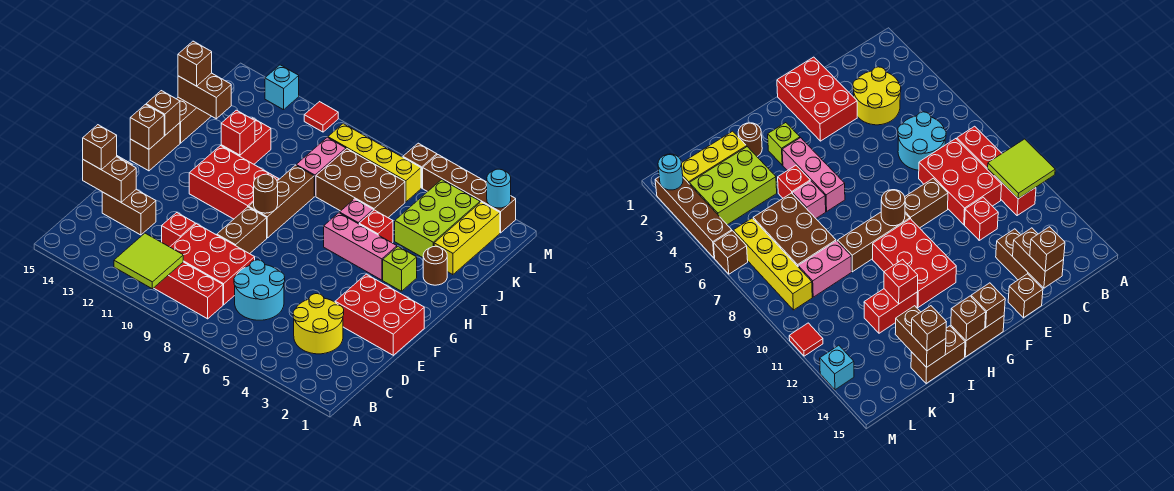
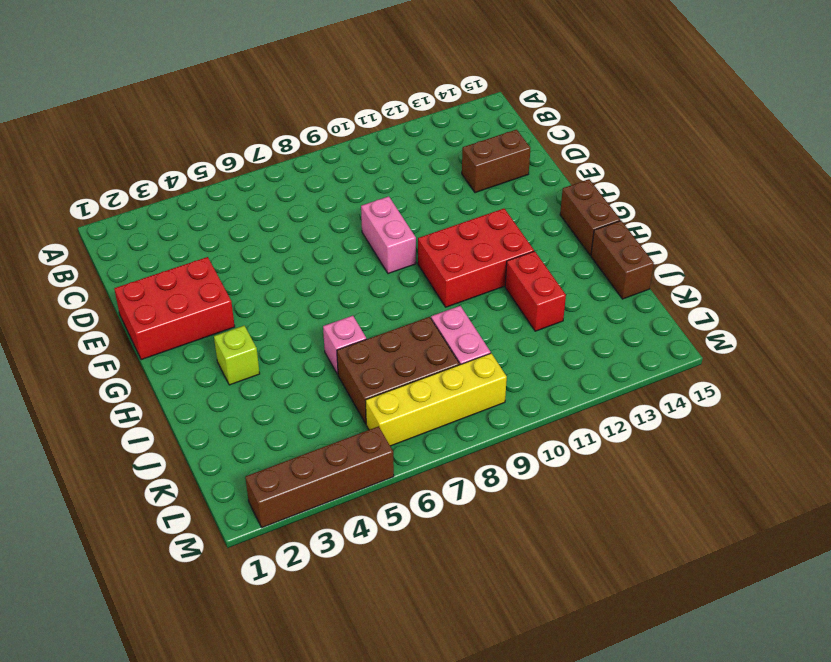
pink 1x2 brick [361,196,416,274] -> brown 1x2 brick [217,207,267,254]
none -> red 1x4 brick [154,262,223,319]
none -> yellow 2x2 round brick [293,294,344,354]
none -> cyan 2x2 round brick [234,260,285,320]
none -> red 2x3 brick [170,224,255,305]

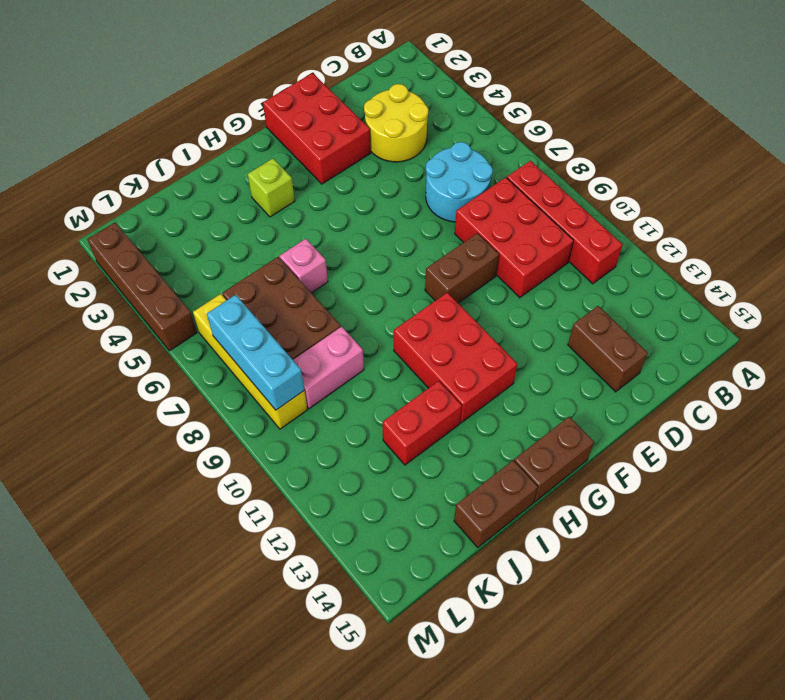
cyan 1x3 brick [207,295,304,410] -> none
none -> red 1x1 brick [162,213,195,247]
none -> brown 1x1 brick [1008,274,1043,318]
none -> brown 1x3 brick [249,165,314,238]
none -> pink 1x3 brick [324,213,397,280]

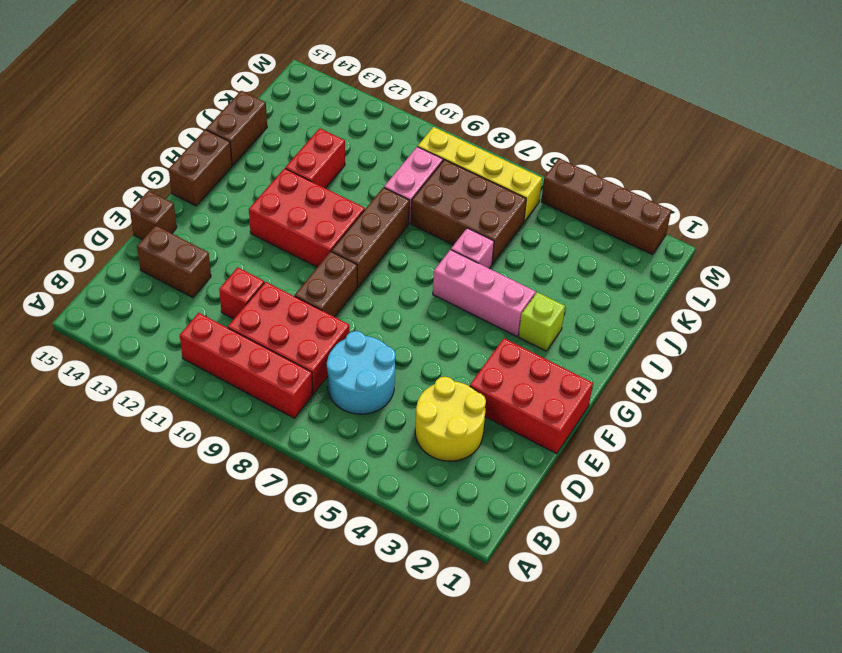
none -> brown 1x1 round brick [423,246,447,285]
none -> red 1x1 brick [359,210,393,243]
none -> yellow 1x3 brick [434,202,500,275]
none -> lime 2x3 brick [395,180,480,258]

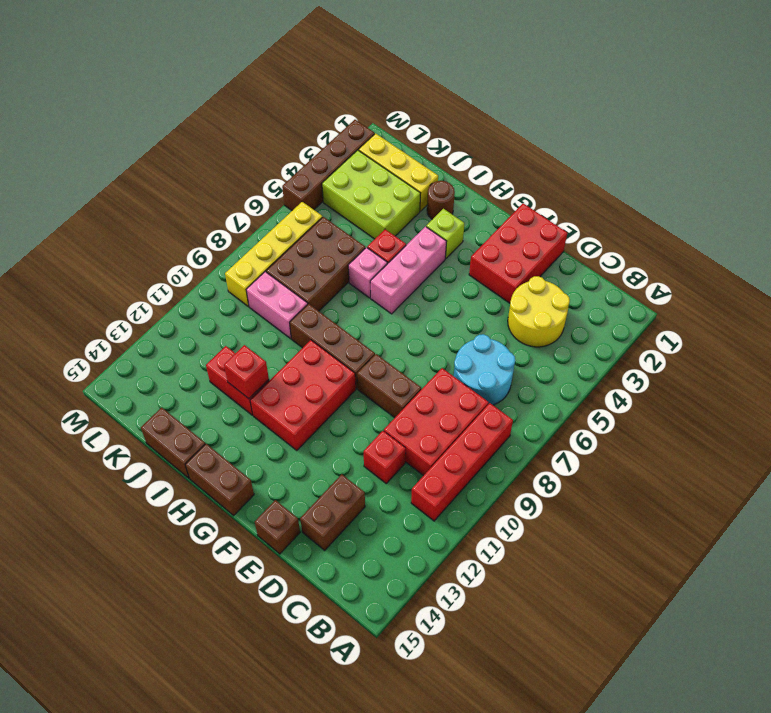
none -> brown 1x1 brick [403,143,437,188]
none -> red 1x1 tile [304,102,338,132]
none -> cyan 1x1 brick [265,65,299,110]
none -> lime 2x2 tile [114,233,183,289]

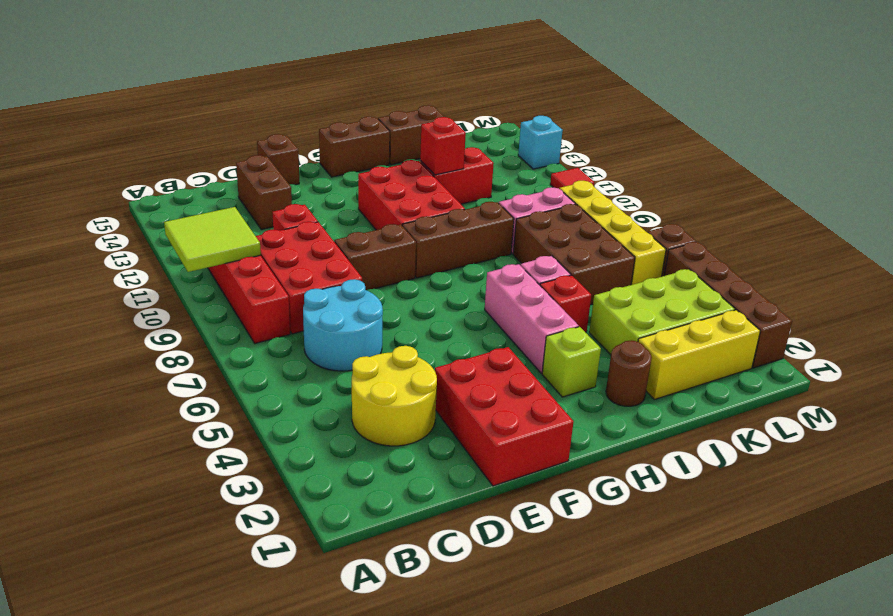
none -> brown 1x2 brick [83,157,136,202]
none -> brown 1x1 round brick [254,174,278,213]
none -> brown 1x1 brick [130,105,164,149]
none -> brown 1x1 brick [146,91,180,135]

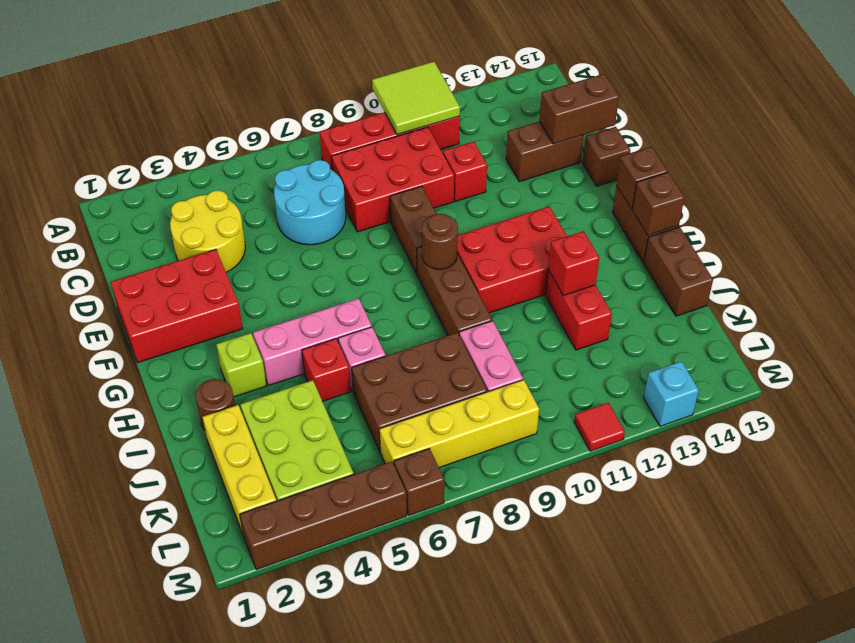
none -> brown 1x2 brick [178,73,231,119]
none -> cyan 1x1 round brick [487,169,511,208]
none -> brown 1x1 brick [83,125,117,170]
none -> brown 1x1 brick [178,41,212,86]

